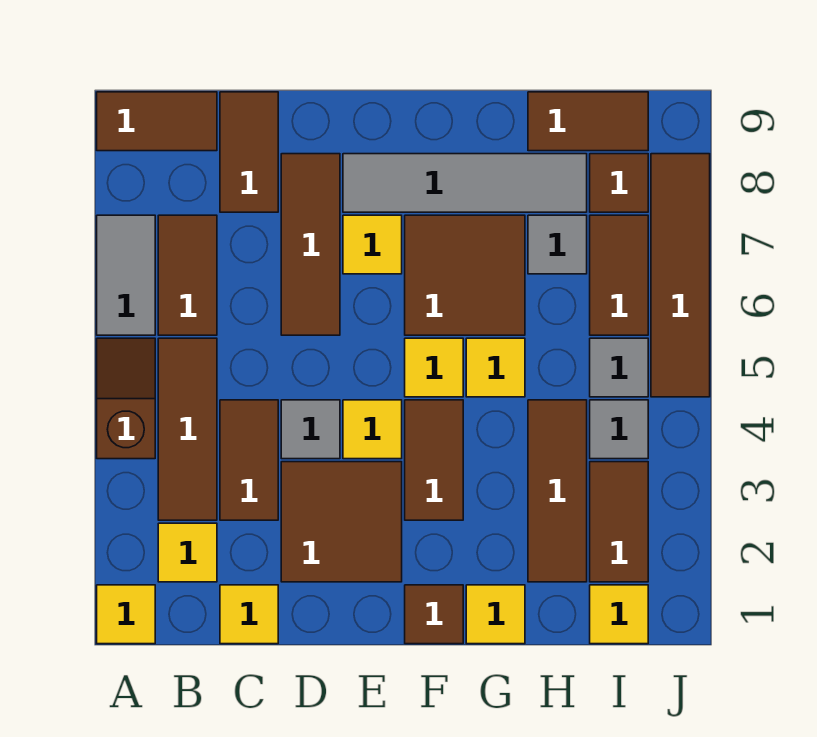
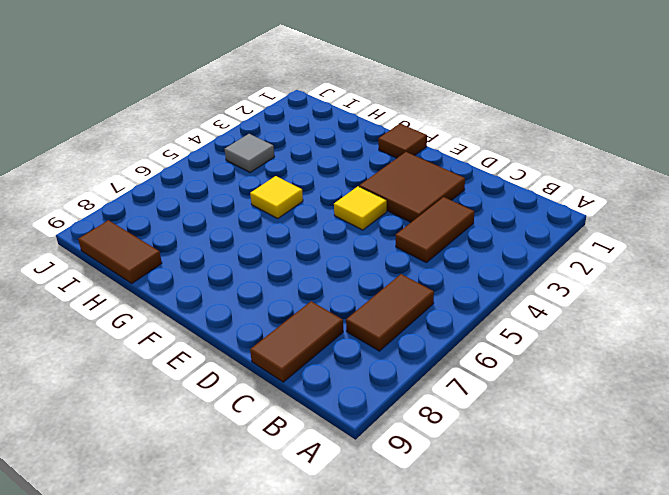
none -> yellow 1x1 tile [97,585,155,644]
none -> brown 1x2 slope [97,338,155,459]
none -> grey 1x2 tile [97,215,155,335]
none -> brown 1x2 tile [97,92,217,151]

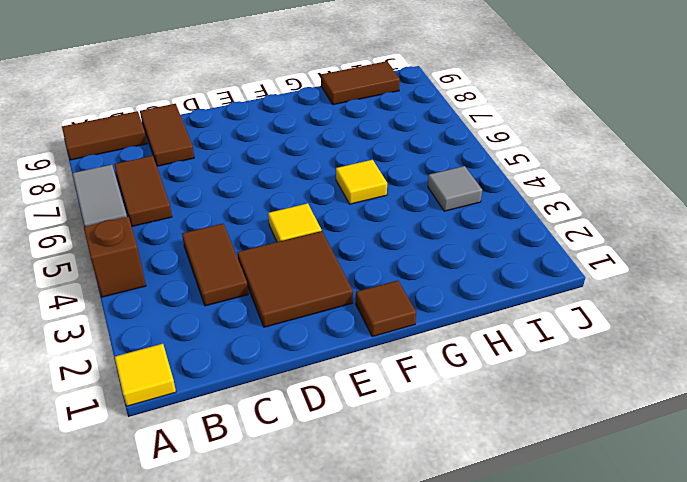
none -> yellow 1x1 tile [158,523,217,582]
none -> brown 1x3 tile [158,338,217,520]
none -> yellow 1x1 tile [220,585,278,644]
none -> grey 1x1 tile [281,400,340,459]

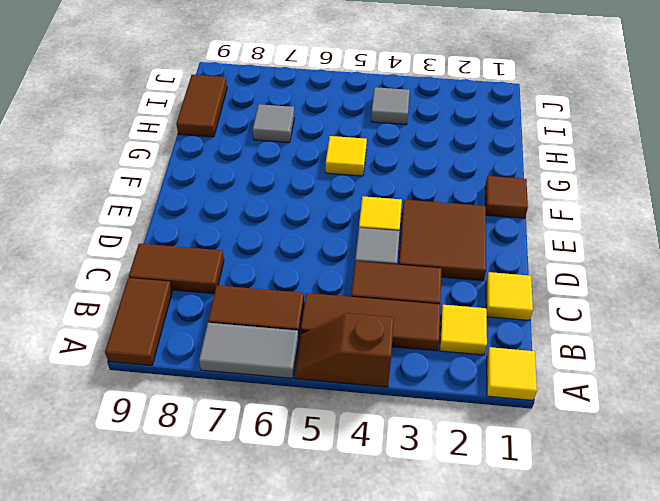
none -> brown 1x3 tile [281,154,340,335]
none -> yellow 1x1 tile [343,215,402,274]
none -> grey 1x4 tile [343,154,587,212]
none -> brown 1x2 tile [405,400,463,520]

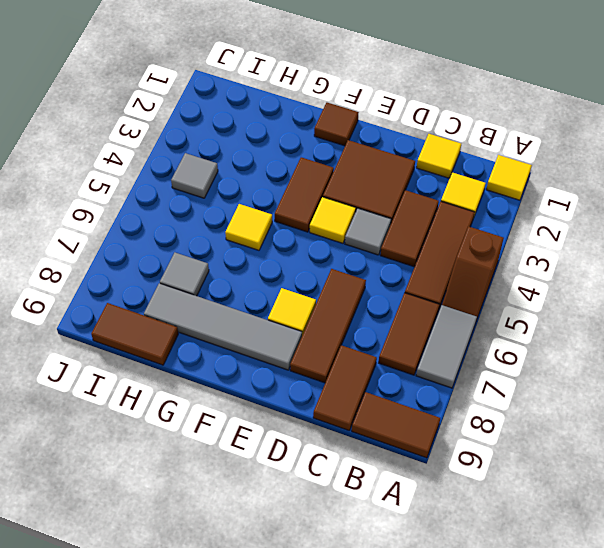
none -> yellow 1x1 tile [405,338,463,397]
none -> brown 2x2 tile [405,215,525,335]
none -> yellow 1x1 tile [466,585,525,644]
none -> brown 1x3 tile [528,400,587,582]

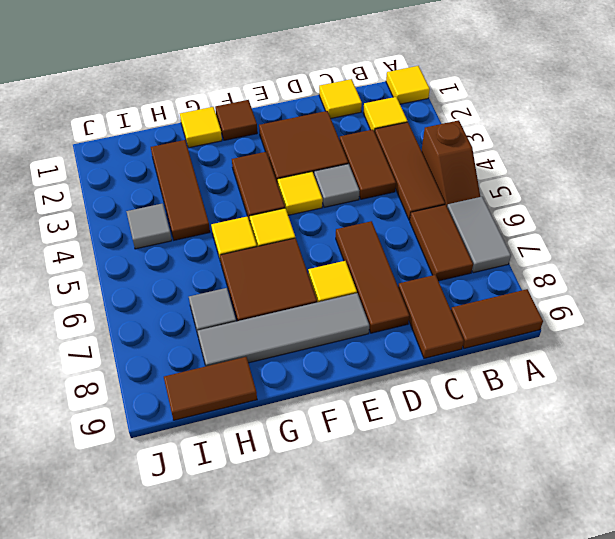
none -> yellow 1x1 tile [590,585,648,644]
none -> brown 1x2 tile [590,462,648,582]
none -> grey 1x1 tile [590,338,648,397]
none -> brown 1x2 tile [590,215,648,335]

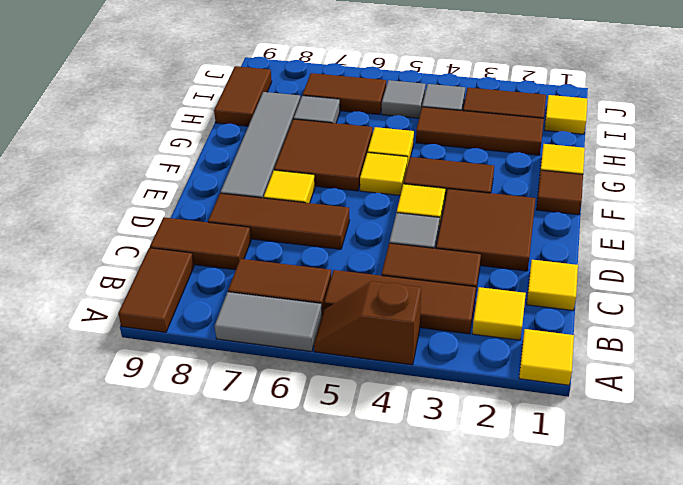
none -> brown 1x1 tile [590,154,648,212]
none -> brown 1x4 tile [651,154,710,397]

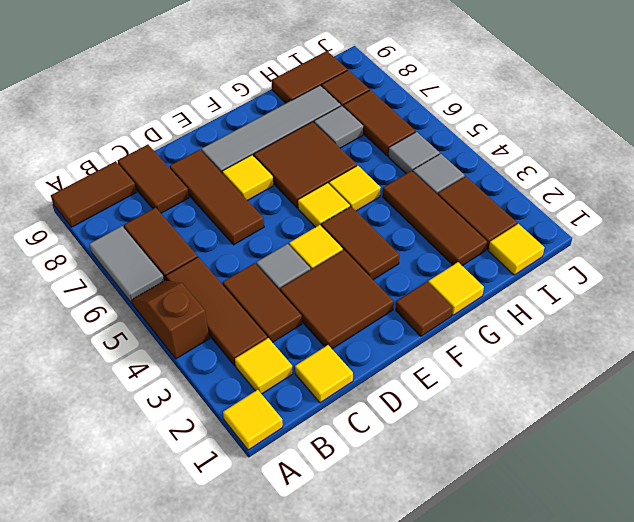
none -> brown 1x4 tile [651,154,710,397]

